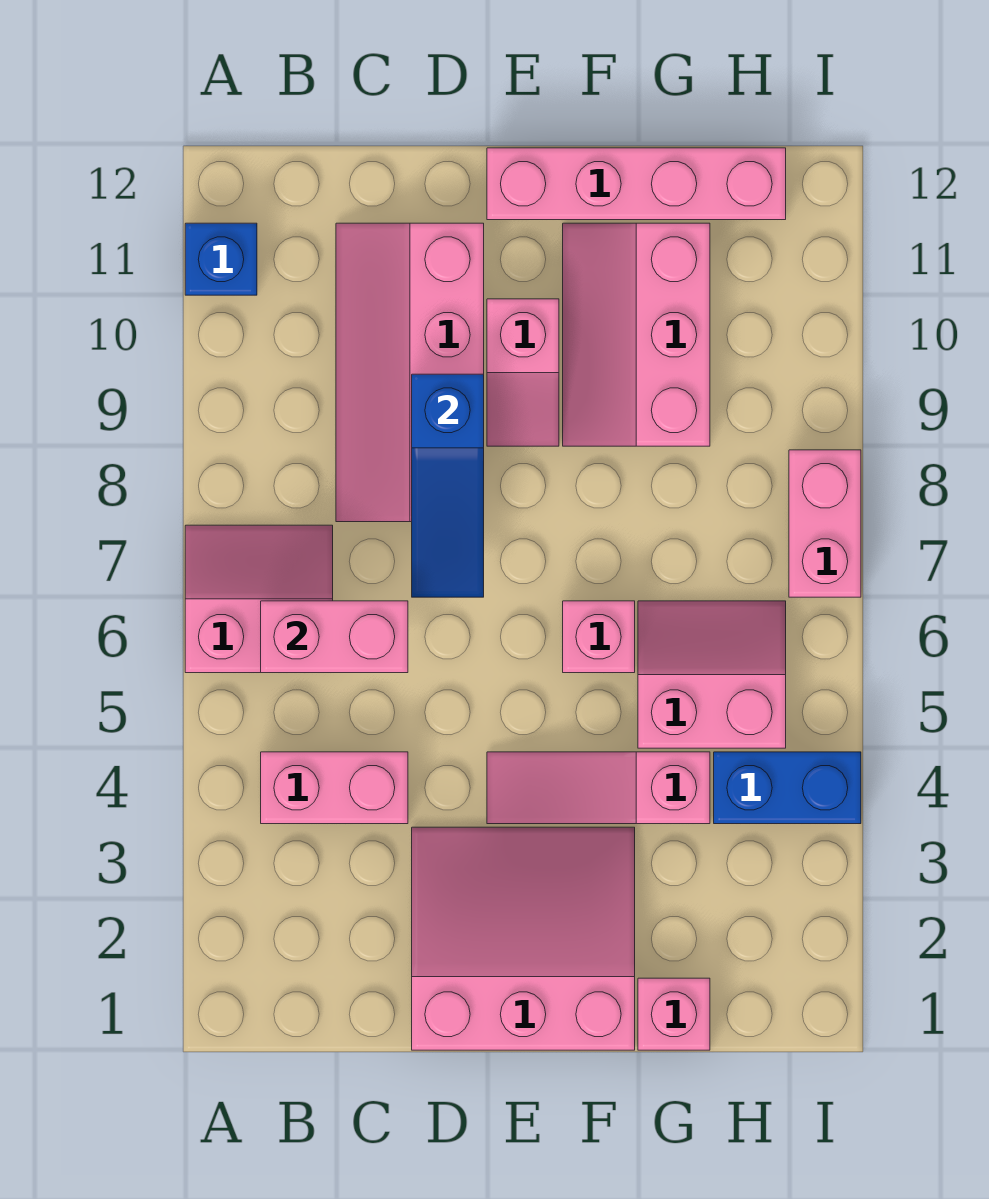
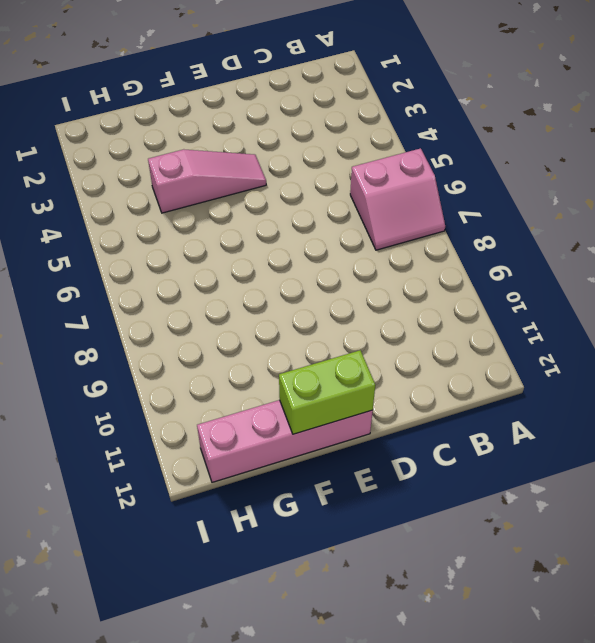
lime 1x2 brick [279,350,375,434] -> none
none -> blue 1x1 brick [185,223,257,295]
none -> pink 1x2 brick [261,752,408,824]
none -> pink 2x4 slope [336,223,484,522]

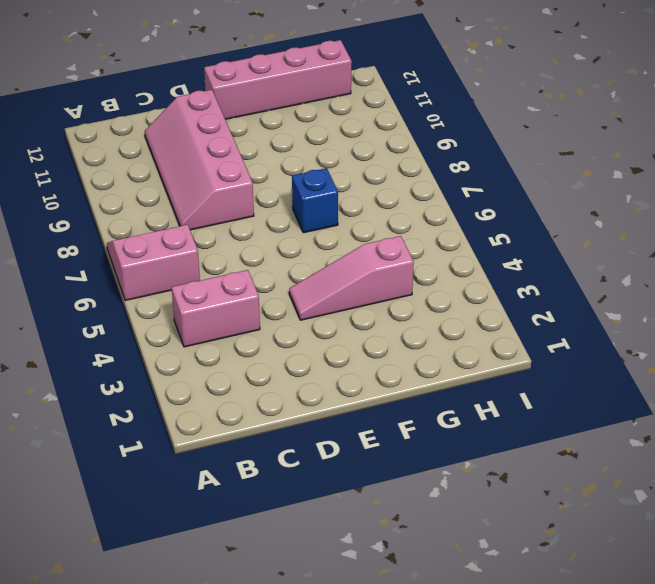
blue 1x1 brick [292,168,338,233] -> blue 1x1 brick moved to [185,223,257,295]
none -> pink 3x3 slope [412,827,635,1050]
none -> pink 1x2 slope [487,299,559,446]
none -> pink 1x1 brick [563,601,635,673]

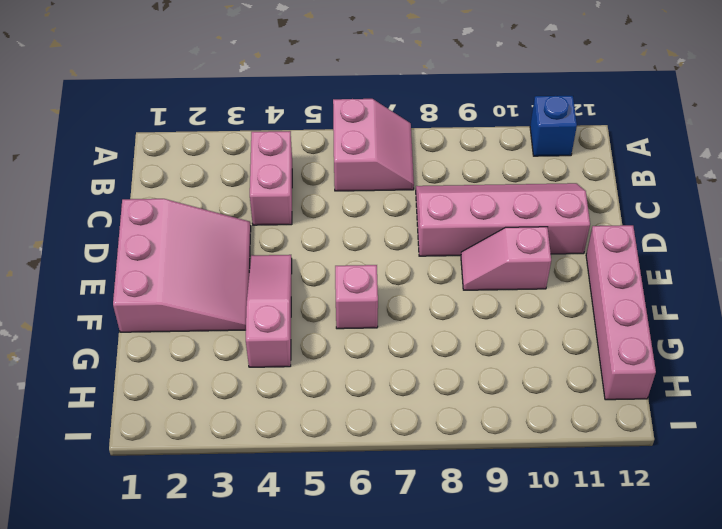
none -> pink 2x3 slope [563,223,710,446]
none -> pink 1x1 brick [638,978,710,1050]
none -> pink 2x2 slope [638,601,786,748]

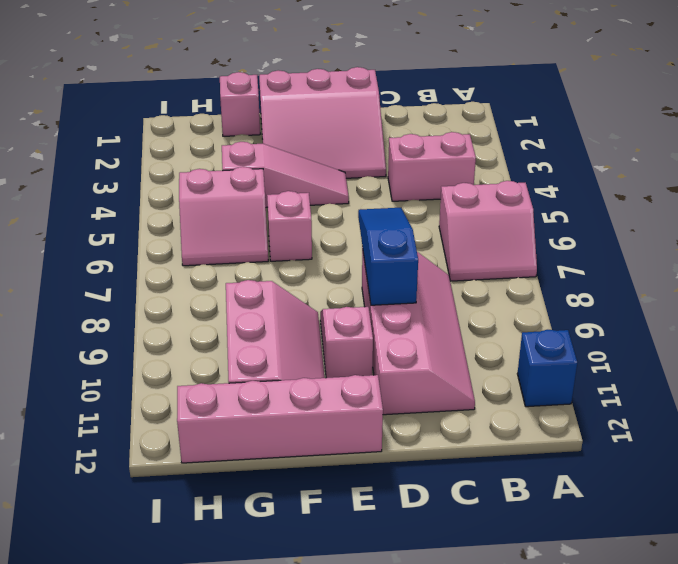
none -> blue 1x2 brick [714,752,861,824]
none -> pink 1x2 brick [789,450,861,597]
none -> pink 1x2 brick [261,601,408,673]

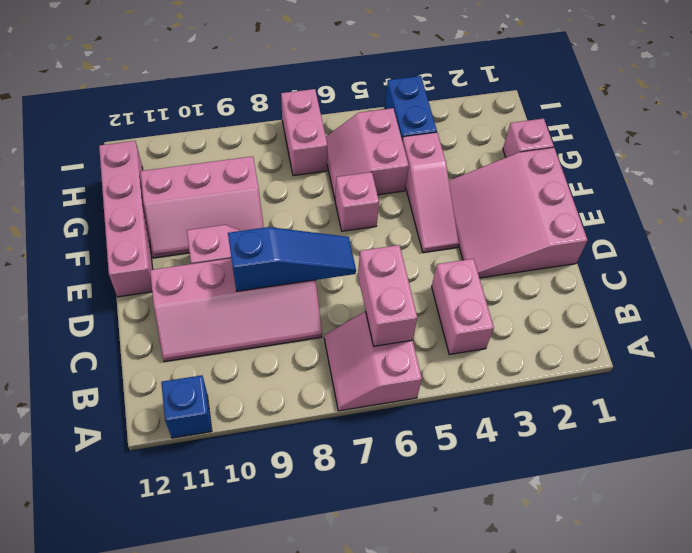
pink 1x2 brick [281,89,328,176] -> pink 1x2 brick turned to [789,450,861,597]

